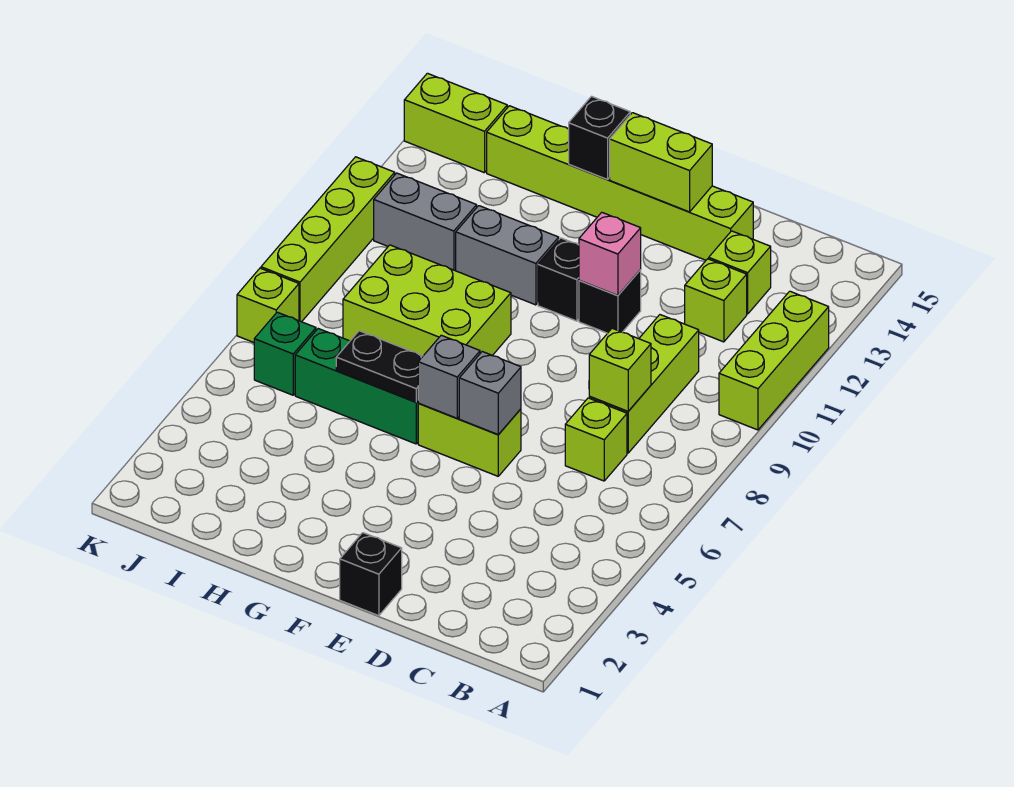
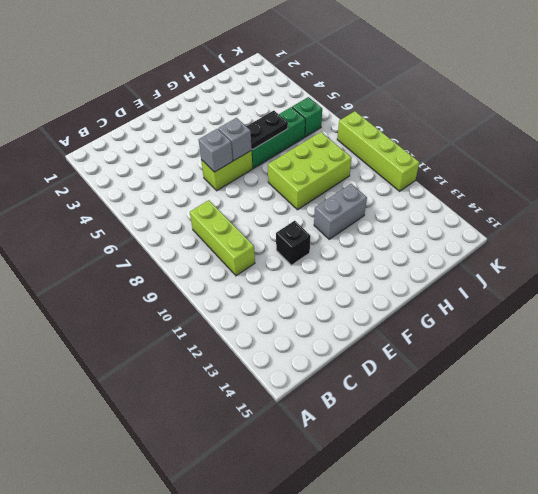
none -> lime 1x3 brick [719,291,829,430]
none -> lime 1x1 brick [565,398,627,481]
none -> lime 1x1 brick [685,259,747,342]

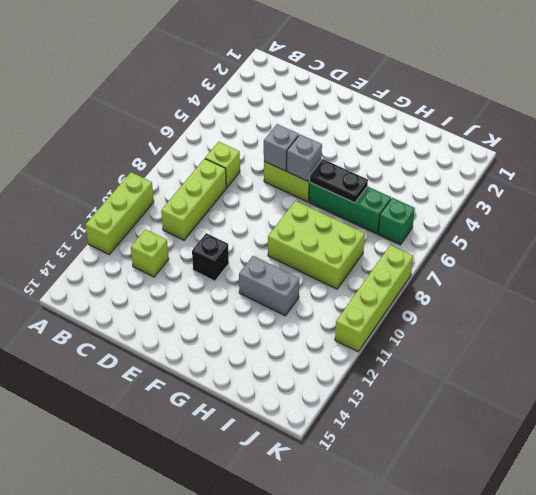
none -> lime 1x1 brick [709,231,771,314]
none -> lime 1x6 brick [487,106,753,260]
none -> black 1x1 brick [340,533,402,616]

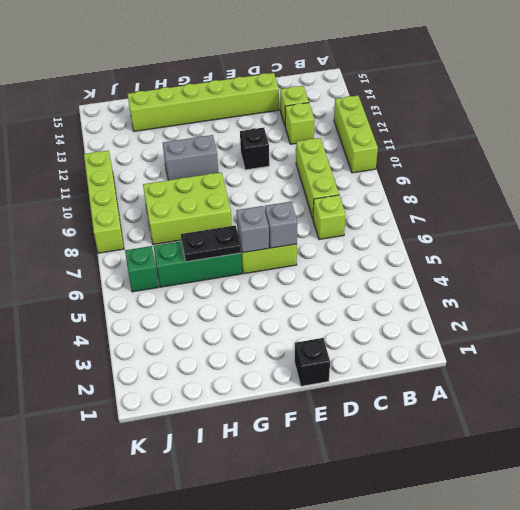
none -> black 1x1 brick [538,238,579,321]
none -> grey 1x2 brick [374,173,477,271]
none -> lime 1x2 brick [404,73,507,173]

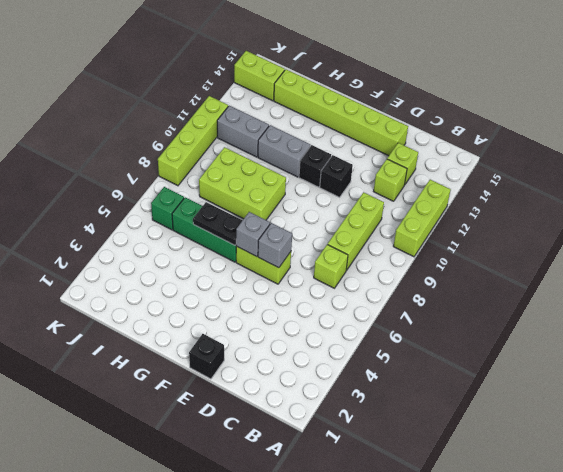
none -> lime 1x1 brick [237,268,299,342]
none -> lime 1x1 brick [589,328,651,411]
none -> pink 1x1 brick [579,212,641,295]

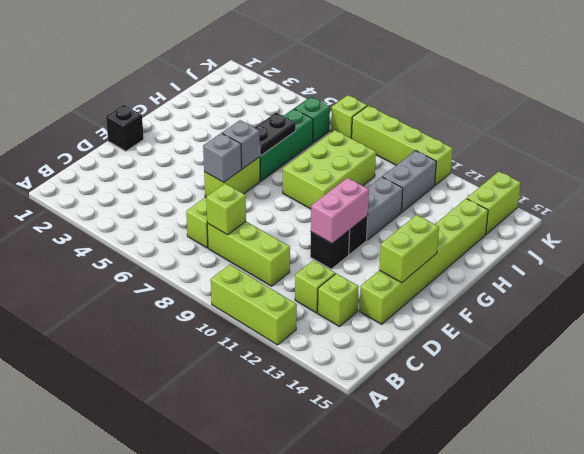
pink 1x2 brick [311,178,369,243] -> pink 1x1 brick [579,212,641,295]
none -> black 1x1 brick [569,96,630,179]

